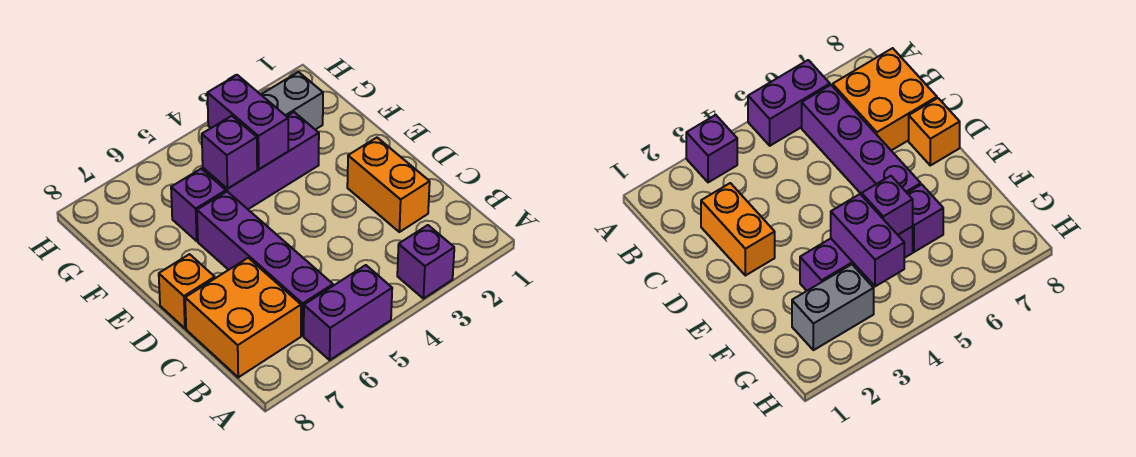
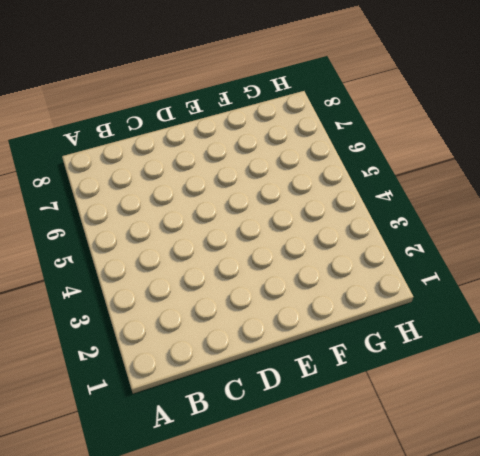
none -> purple 1x1 brick [397,225,454,299]
none -> purple 1x2 brick [304,265,392,360]

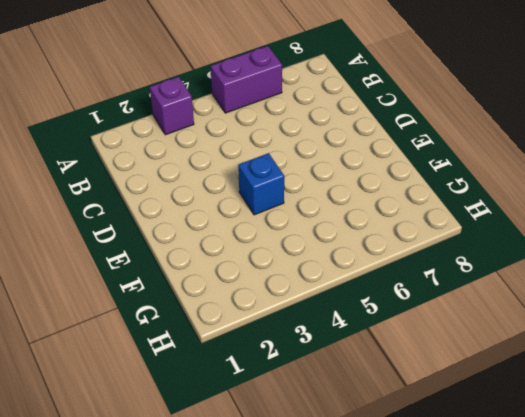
blue 1x1 brick [238,153,284,215] -> none
none -> purple 1x4 brick [197,192,333,336]
none -> orange 2x2 brick [185,258,301,377]

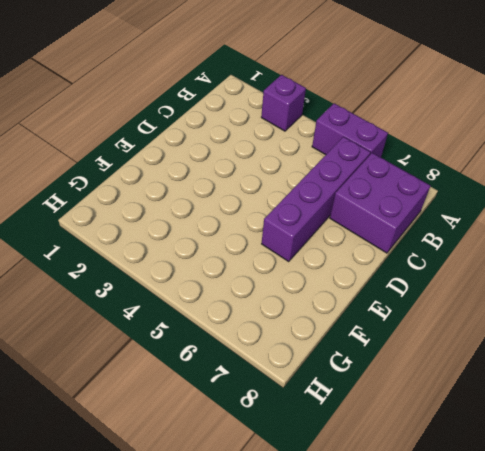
purple 2x2 brick [330,153,430,253] -> orange 2x2 brick [185,258,301,377]
none -> orange 1x2 brick [347,138,430,232]
none -> orange 1x1 brick [159,254,215,328]

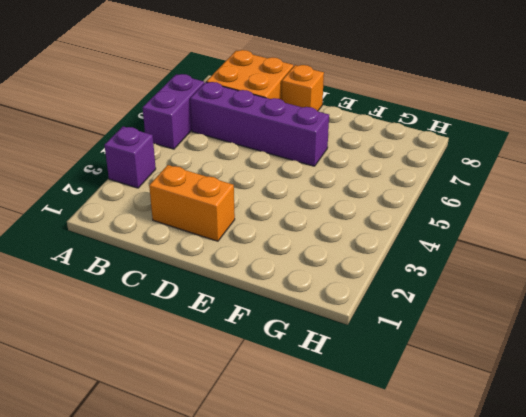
none -> purple 1x3 brick [203,112,319,209]
none -> purple 1x1 brick [171,169,226,241]

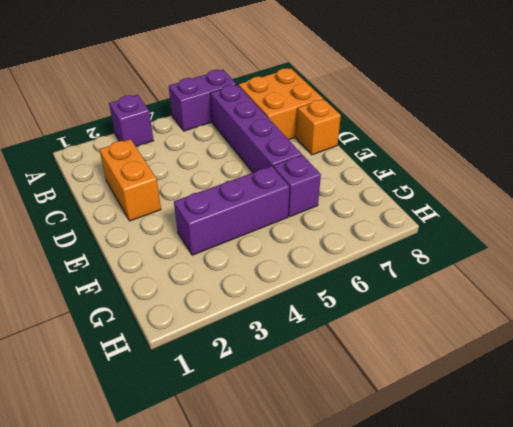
none -> grey 1x2 brick [261,72,323,130]
none -> purple 1x2 brick [207,75,288,169]

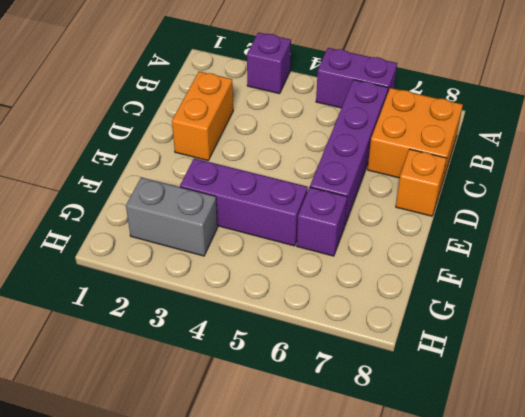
none -> purple 1x2 brick [207,75,288,169]
none -> purple 1x1 brick [202,116,257,189]

